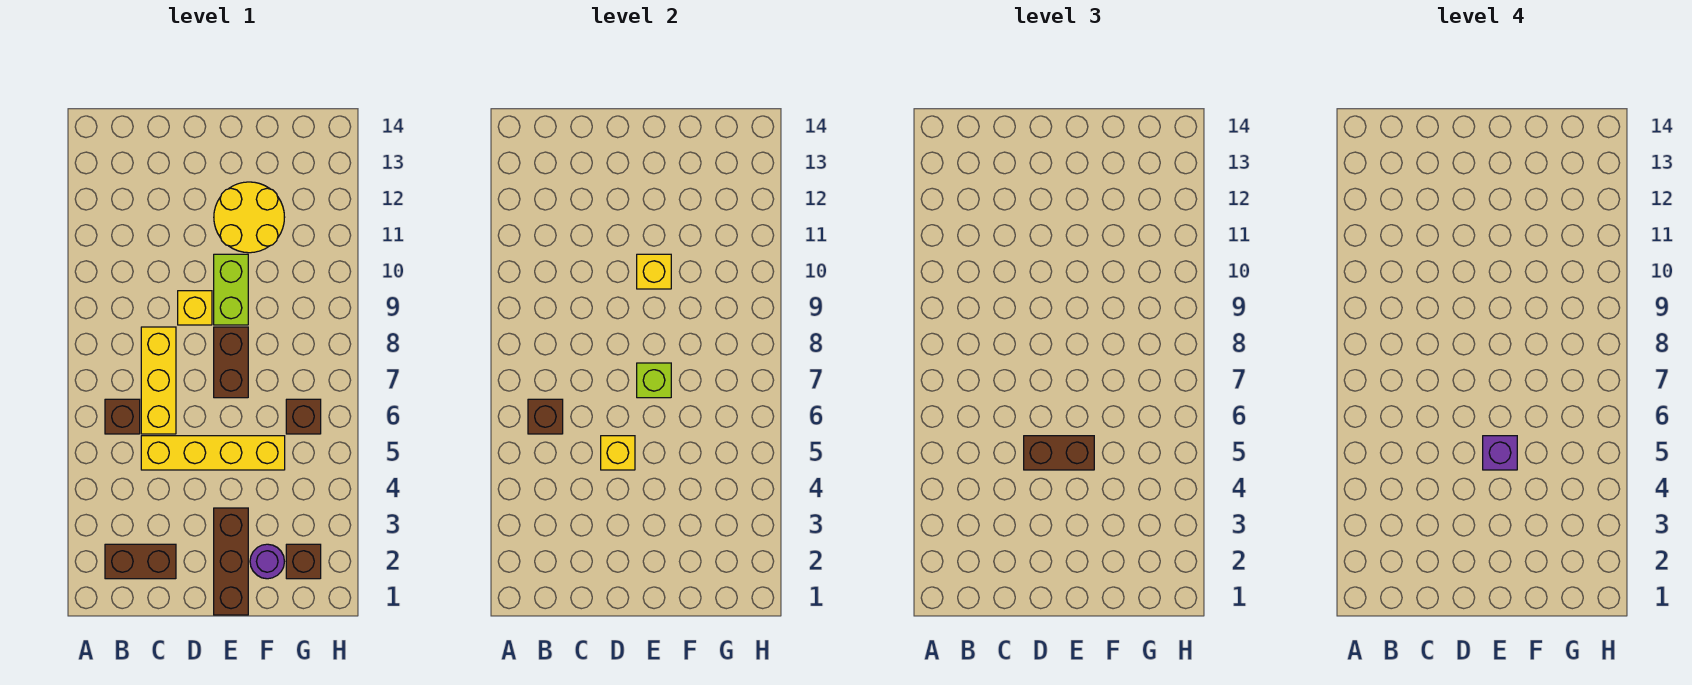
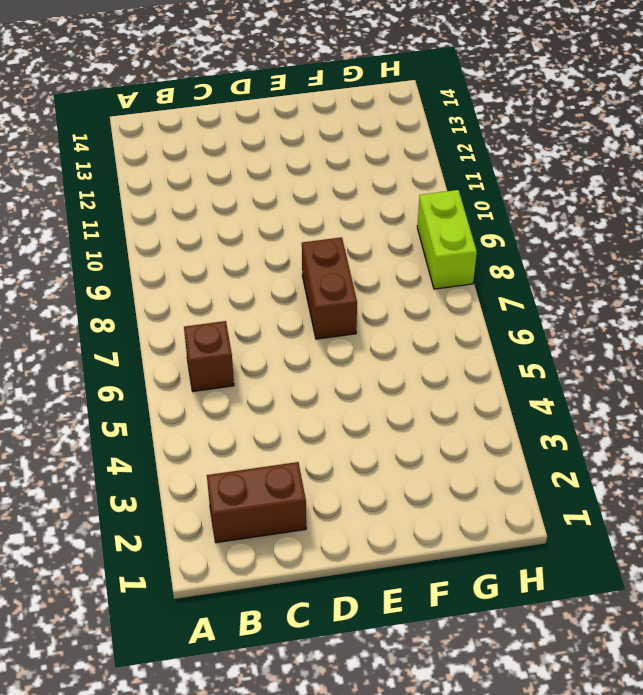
lime 1x2 brick [417,190,477,289] -> lime 1x2 brick moved to [214,254,248,325]
none -> yellow 1x4 brick [141,436,285,470]
none -> yellow 1x3 brick [141,327,176,434]
none -> yellow 1x1 brick [178,291,212,325]

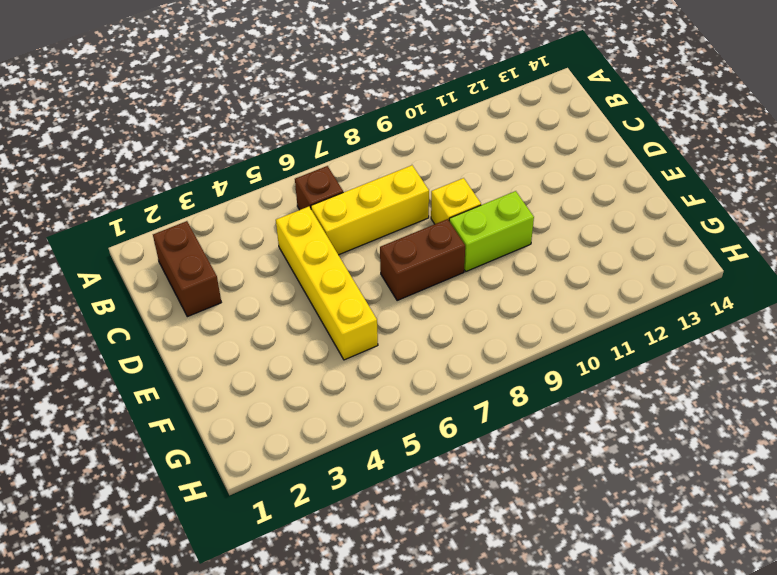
none -> brown 1x3 brick [214,508,248,615]
none -> yellow 2x2 round brick [214,182,285,253]
none -> purple 1x1 round brick [250,544,284,579]

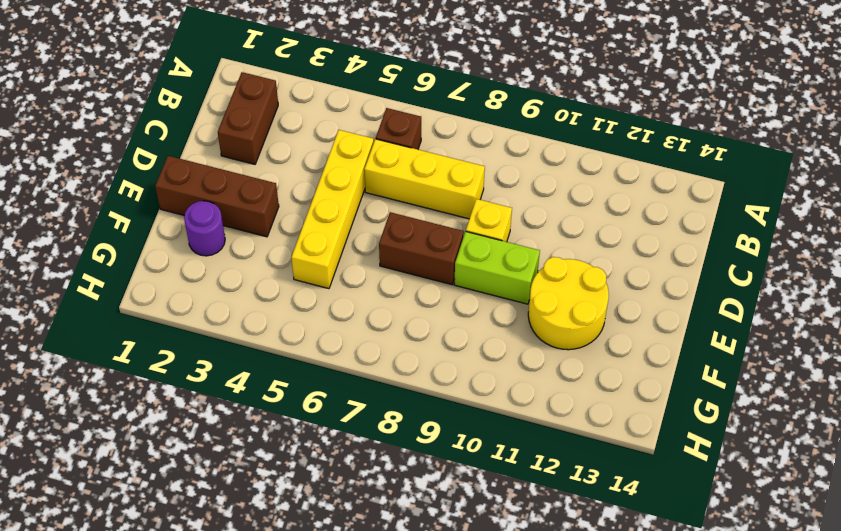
none -> brown 1x1 brick [286,544,321,579]
none -> brown 1x1 brick [286,399,321,434]
none -> brown 1x1 brick [528,399,563,434]

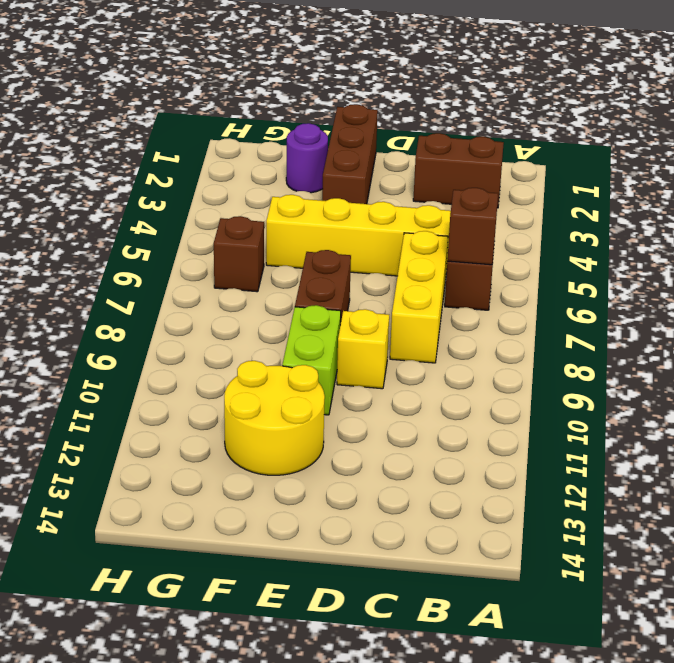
none -> brown 1x1 brick [286,544,321,579]
none -> yellow 1x1 brick [601,436,635,470]
none -> lime 1x1 brick [637,363,671,398]

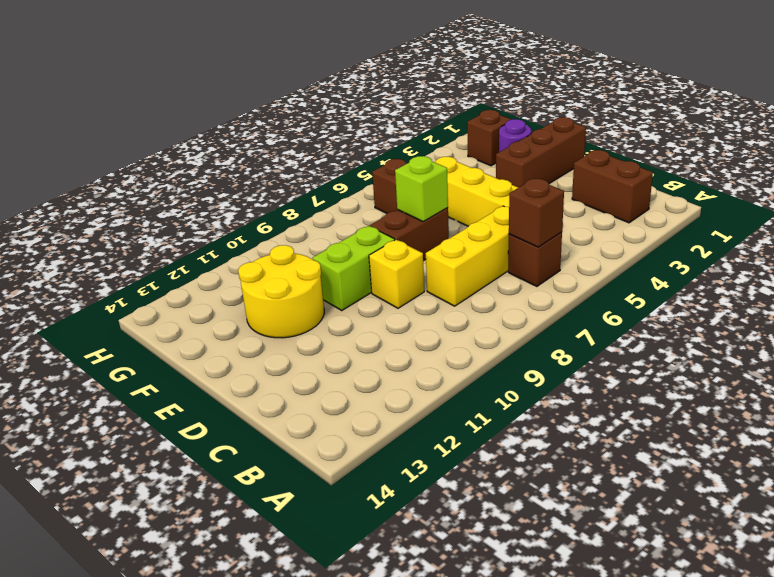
none -> yellow 1x1 brick [601,436,635,470]
none -> yellow 1x1 brick [637,254,671,289]
none -> brown 1x2 brick [1024,436,1094,470]

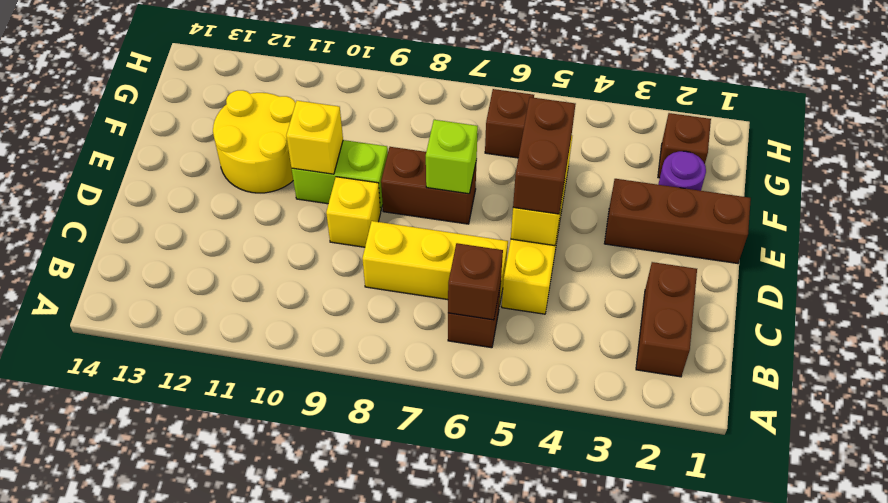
none -> purple 1x1 brick [1483,436,1517,470]

